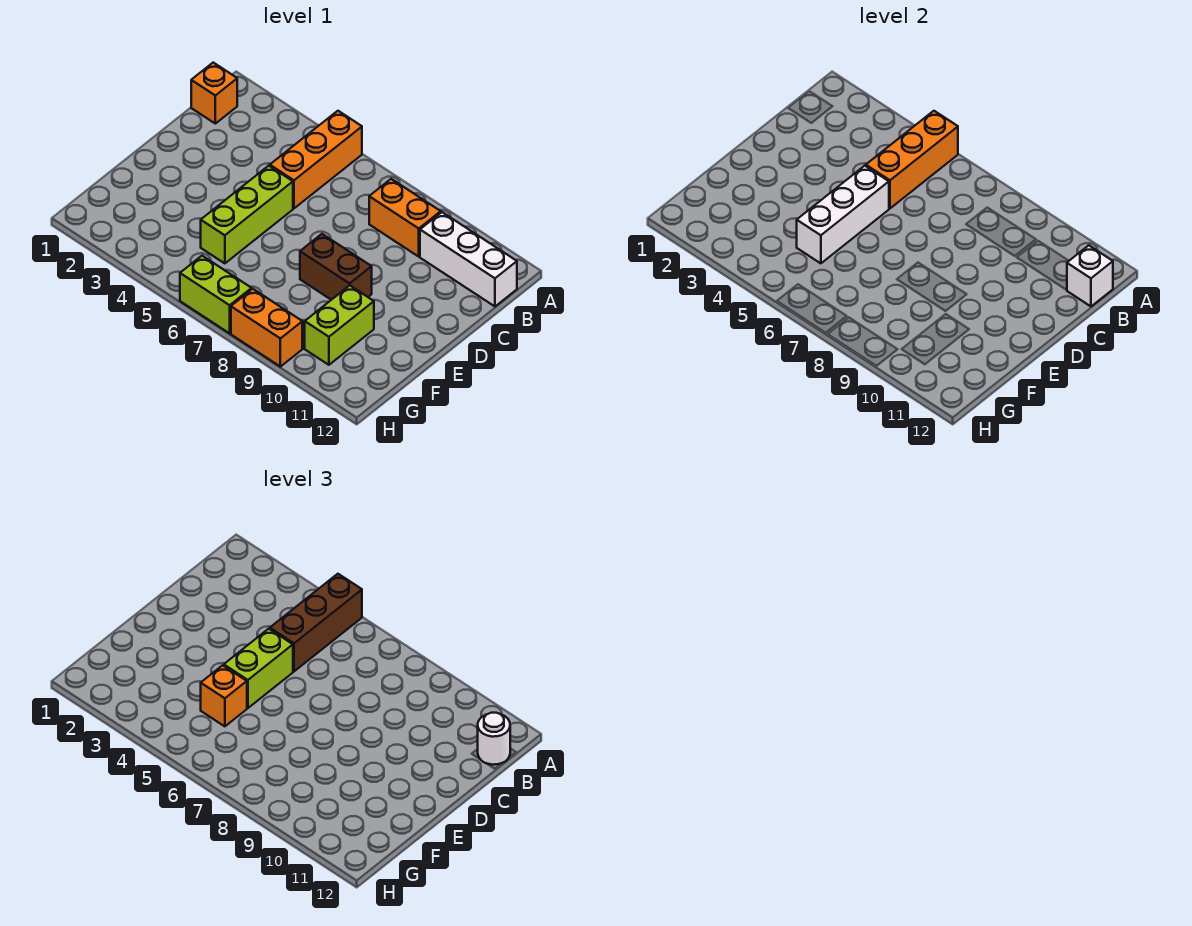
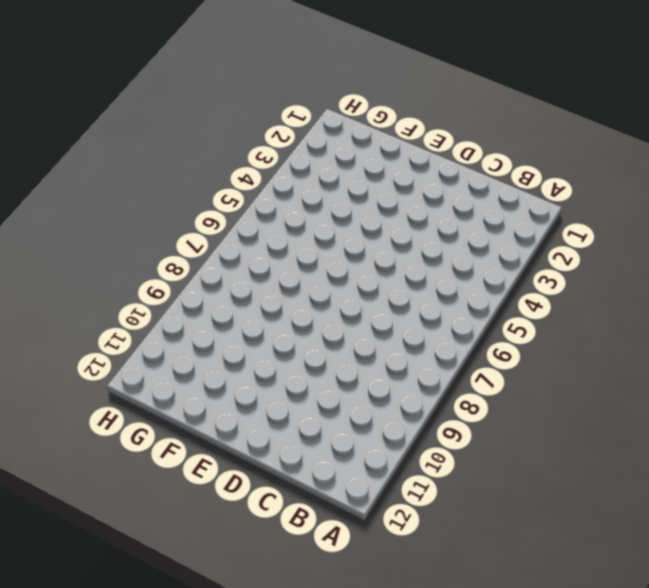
none -> orange 1x3 brick [270,111,362,208]
none -> orange 1x1 brick [191,63,237,124]
none -> orange 1x2 brick [369,179,441,257]

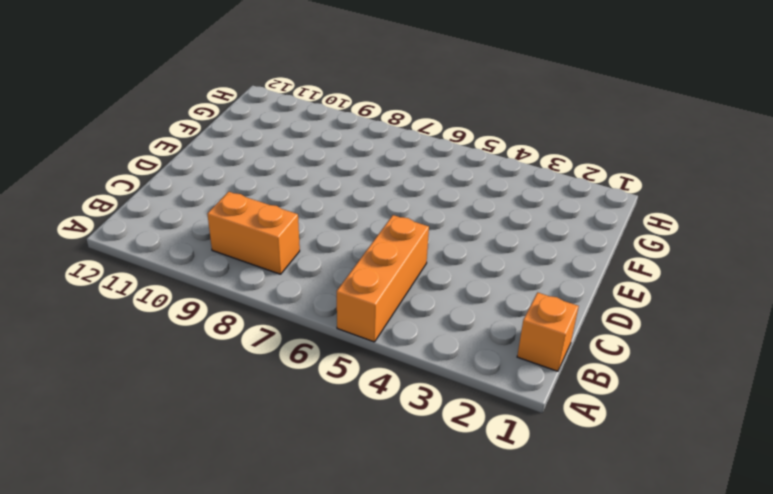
none -> white 1x3 brick [420,212,517,306]
none -> lime 1x3 brick [201,166,293,263]
none -> brown 1x2 brick [300,234,372,300]

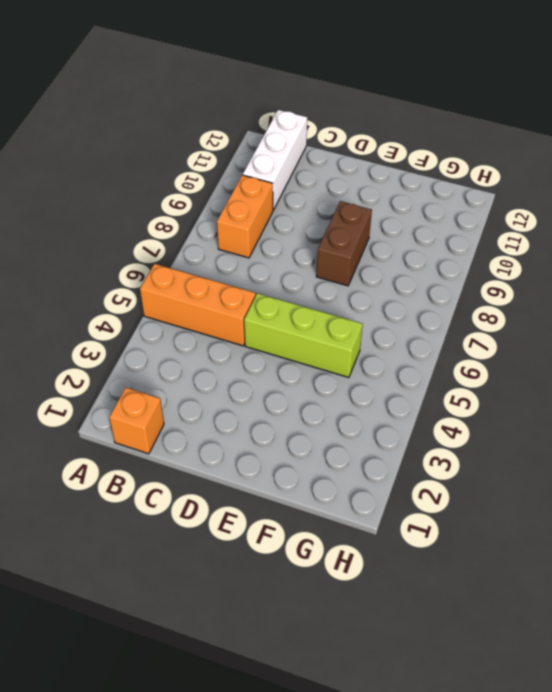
none -> lime 1x2 brick [305,286,374,365]
none -> lime 1x2 brick [180,256,252,333]
none -> orange 1x2 brick [231,289,302,367]

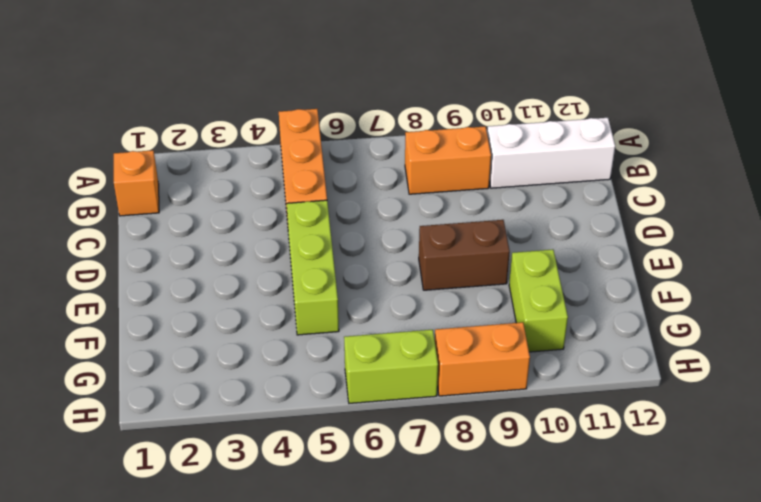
none -> orange 1x3 brick [866,111,958,208]
none -> white 1x1 brick [1067,245,1113,306]
none -> white 1x3 brick [797,166,889,263]

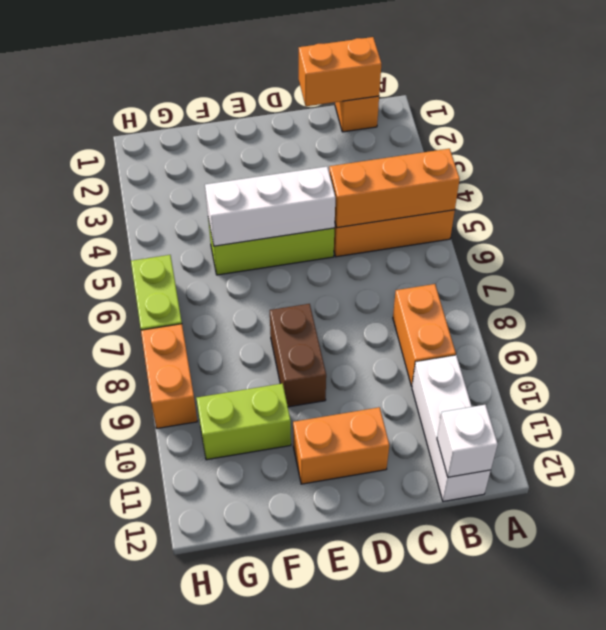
orange 1x2 brick [299,37,381,106] -> none
orange 1x2 brick [293,407,389,484] -> none
none -> brown 1x3 brick [270,574,362,671]
none -> white 1x1 round brick [478,713,510,765]
none -> lime 1x2 brick [224,629,293,708]

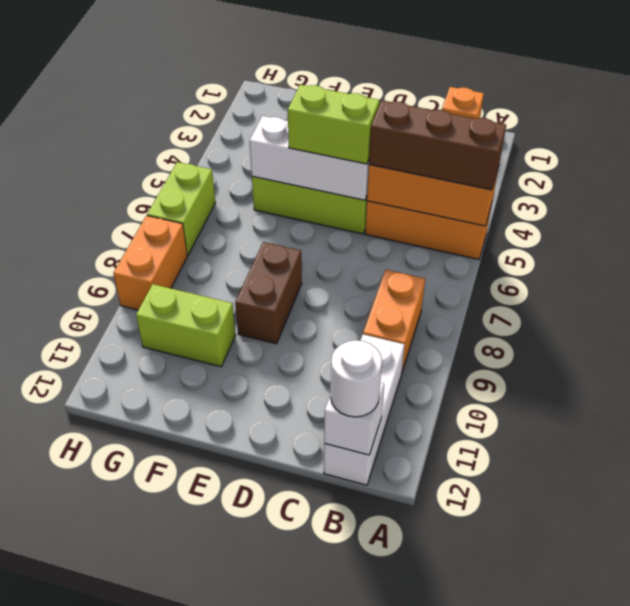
none -> orange 1x1 brick [201,665,247,726]

